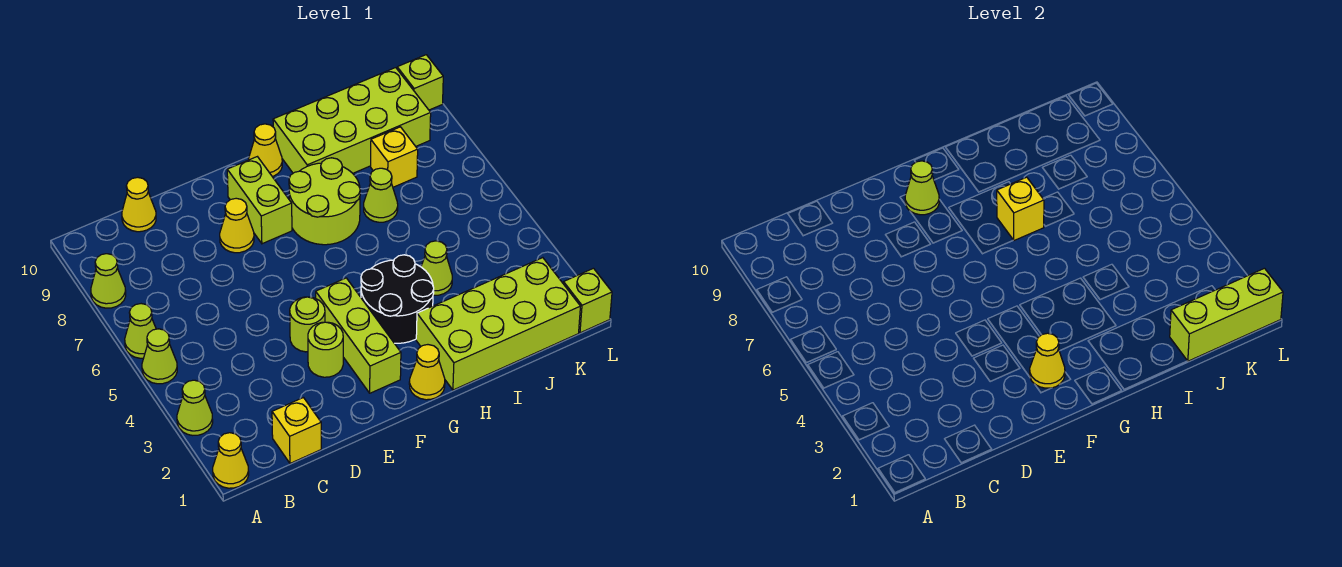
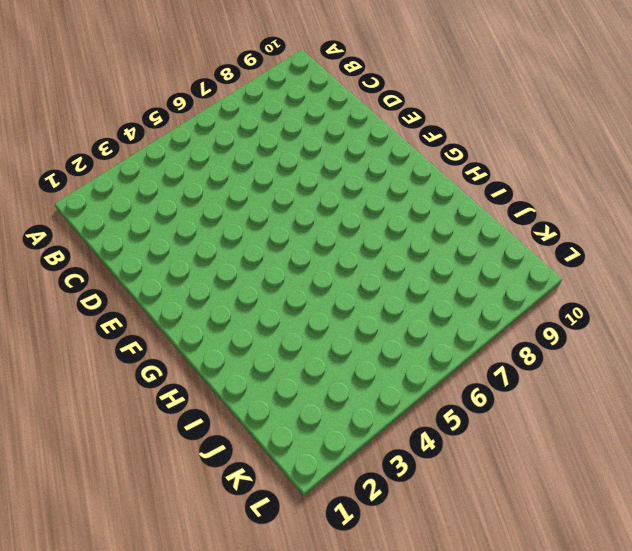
none -> yellow 1x1 cone [213,433,249,488]
none -> lime 1x1 cone [177,380,213,435]
none -> lime 1x1 cone [142,329,177,384]

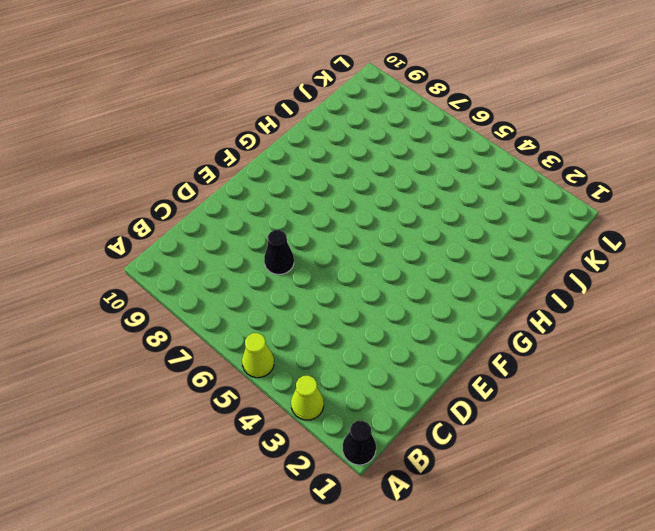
black 1x1 cone [342,421,376,465] -> yellow 1x1 cone [213,433,249,488]
black 1x1 cone [264,230,294,275] -> none
none -> lime 1x1 cone [125,304,156,358]
none -> lime 1x1 cone [91,254,126,308]
none -> yellow 1x1 brick [272,398,321,463]

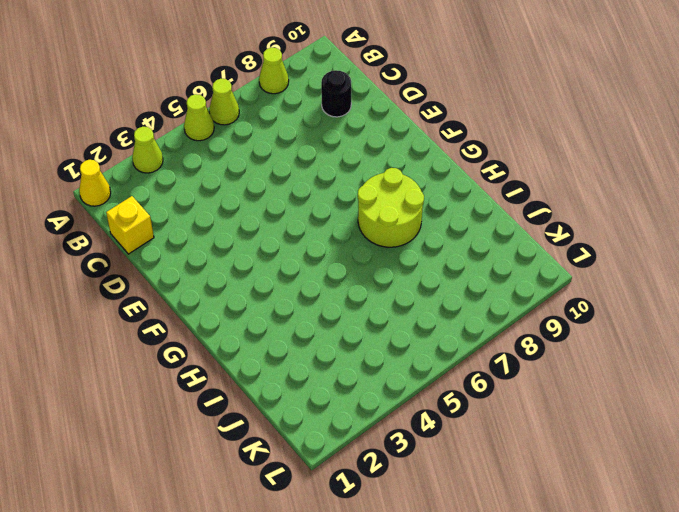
black 1x1 round brick [321,70,351,117] -> none
none -> yellow 1x1 cone [122,177,156,232]
none -> lime 1x1 round brick [308,322,343,377]
none -> lime 1x1 round brick [290,297,325,352]

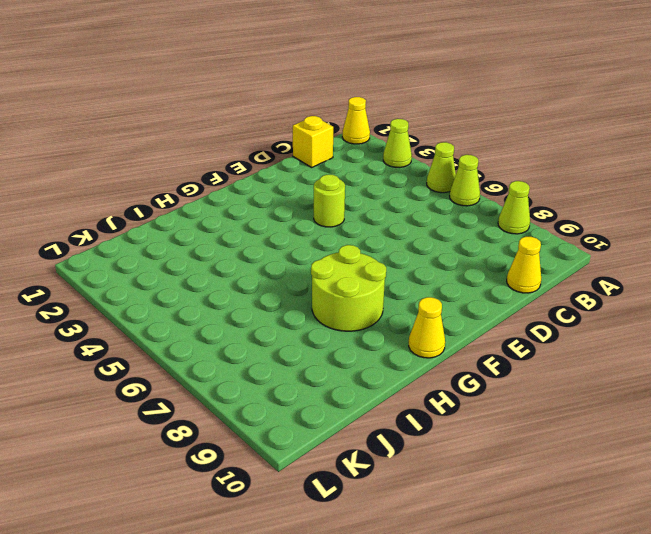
none -> lime 1x1 round brick [308,322,343,377]
none -> yellow 1x1 cone [220,198,254,253]
none -> lime 1x3 brick [316,278,401,393]

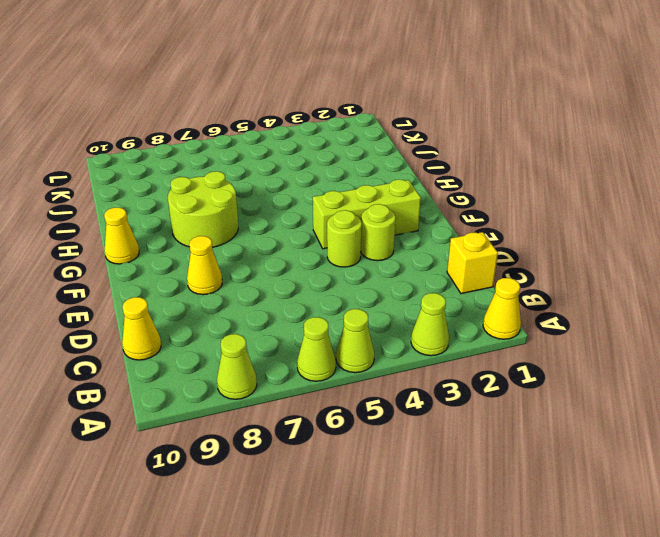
none -> lime 1x2 brick [227,157,292,244]
none -> yellow 1x1 cone [409,345,445,400]
none -> black 2x2 round brick [361,255,434,343]

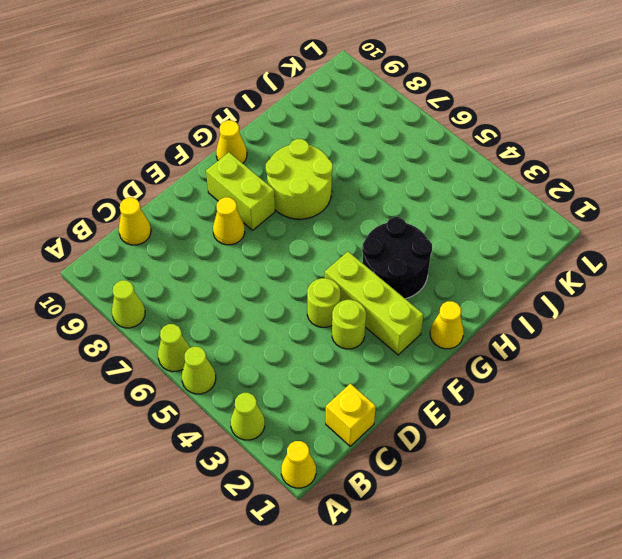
none -> lime 2x4 brick [416,258,580,390]
none -> lime 2x4 brick [273,68,431,173]
none -> lime 1x1 cone [421,241,452,295]

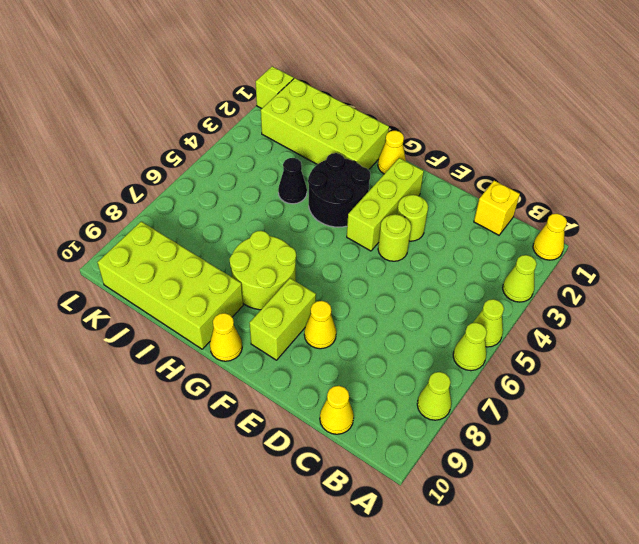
black 1x1 cone [278,158,307,204] -> lime 1x1 cone [421,241,452,295]
none -> lime 1x1 cone [364,168,398,222]
none -> yellow 1x1 brick [371,127,418,187]
none -> lime 1x1 brick [397,55,443,110]

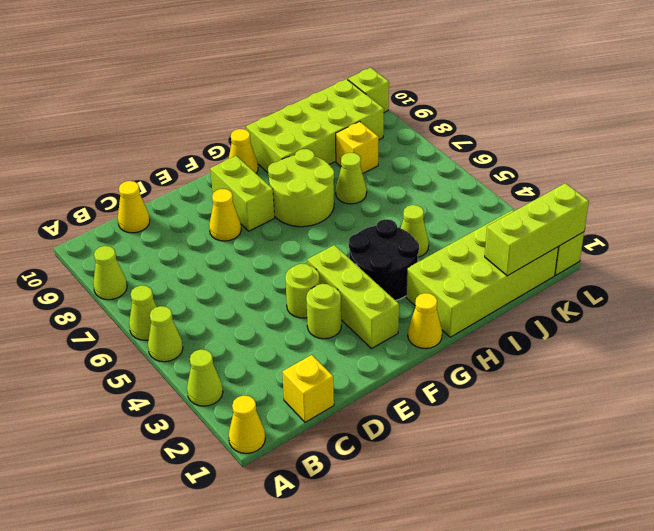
none -> yellow 1x1 cone [1030,333,1065,388]
none -> lime 1x1 cone [905,161,939,215]
none -> yellow 1x1 brick [997,177,1044,240]

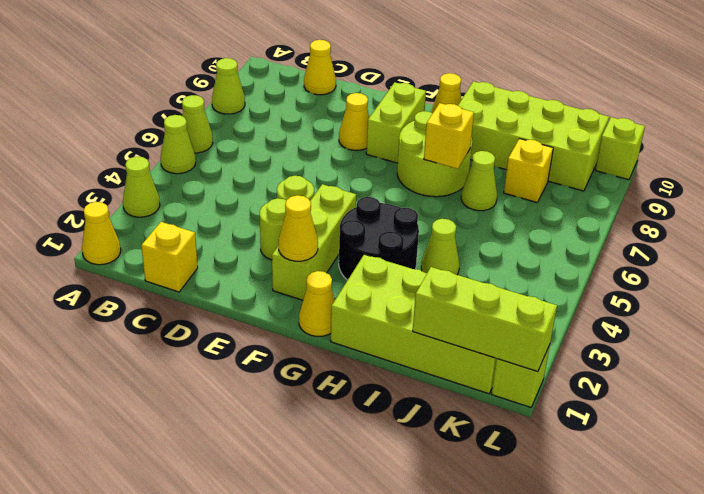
none -> lime 1x1 cone [905,161,939,215]

